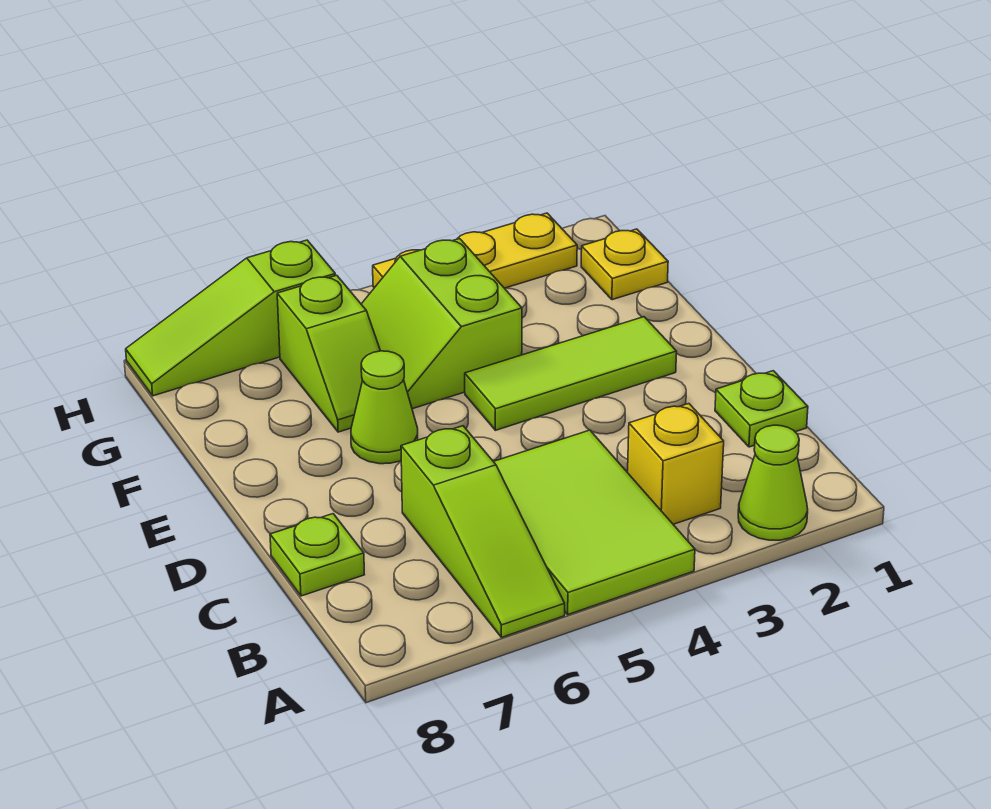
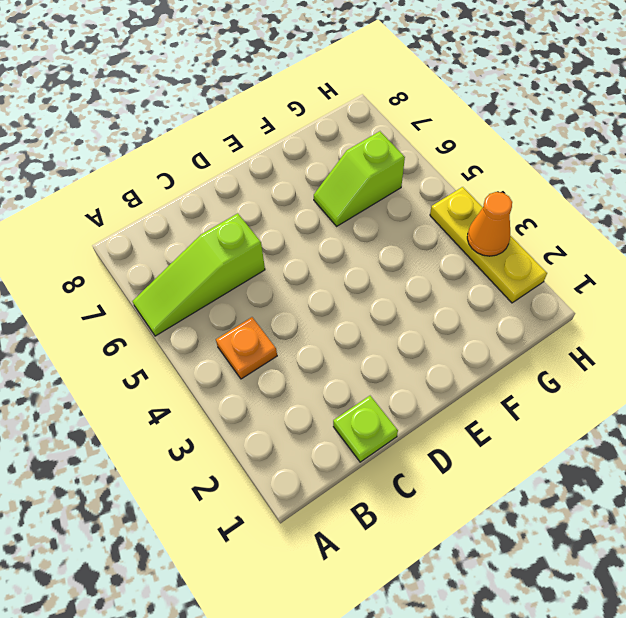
orange 1x1 plate [216,317,277,379] -> lime 2x3 tile [493,430,695,614]
orange 1x1 cone [467,192,512,256] -> none
none -> lime 1x1 cone [738,425,808,540]
none -> yellow 1x1 brick [628,404,724,524]
none -> lime 1x1 plate [270,514,364,596]

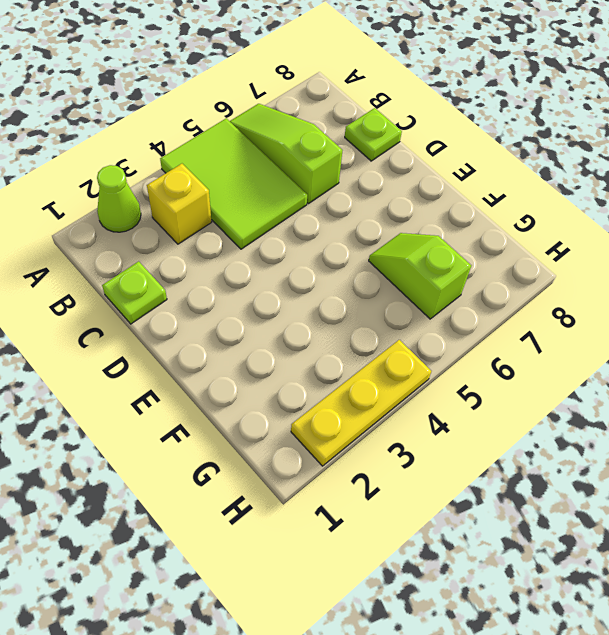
none -> lime 1x3 tile [465,317,677,430]
none -> lime 1x1 cone [351,351,418,464]
none -> lime 2x2 slope [361,239,522,409]

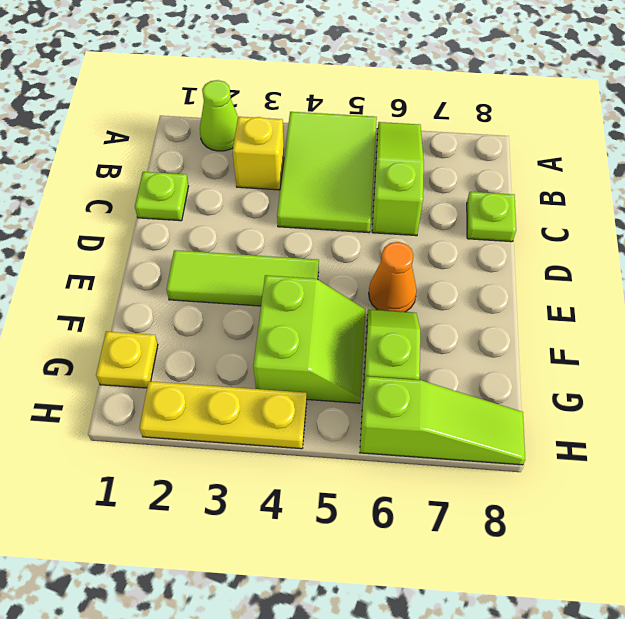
orange 1x1 cone [369,242,417,312] -> lime 1x1 cone [351,351,418,464]

